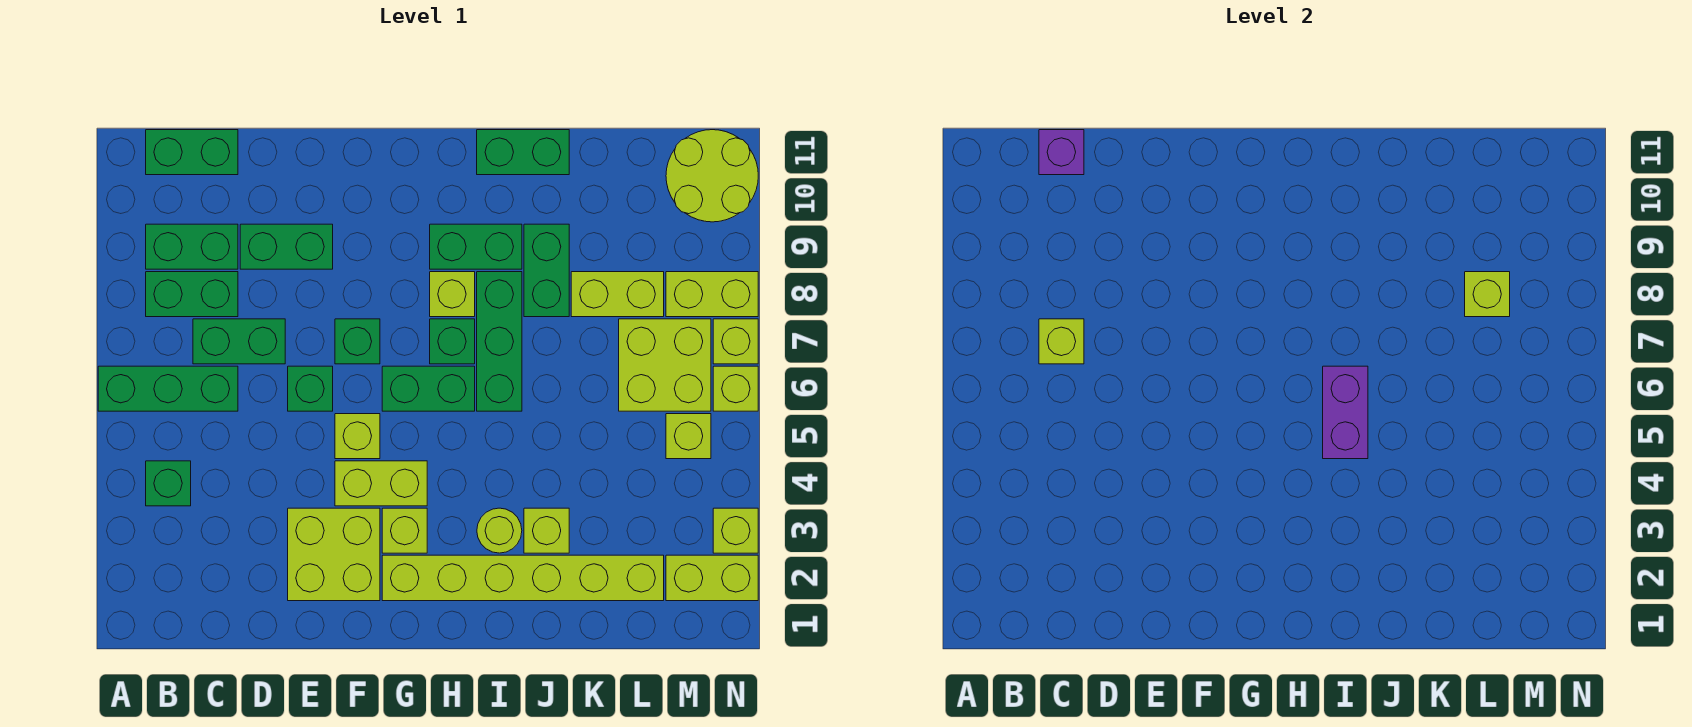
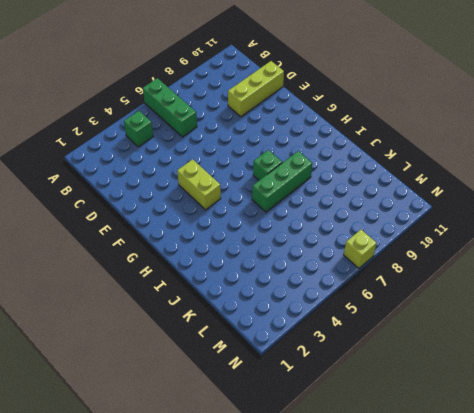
lime 1x3 brick [228,61,284,117] -> green 1x2 brick [240,224,333,269]
none -> green 1x2 brick [146,272,238,317]
none -> green 1x2 brick [146,224,238,269]
none -> green 1x2 brick [146,130,238,175]
none -> green 1x2 brick [193,319,285,364]

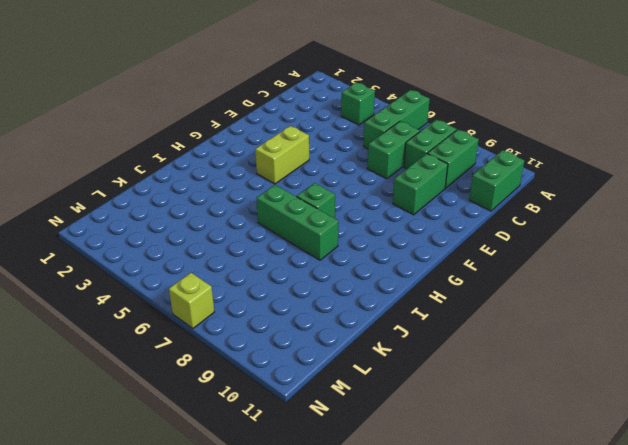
none -> lime 2x2 brick [288,508,380,601]
none -> green 1x1 brick [288,366,333,411]
none -> lime 1x1 brick [335,414,380,459]
none -> green 1x1 brick [335,319,380,364]

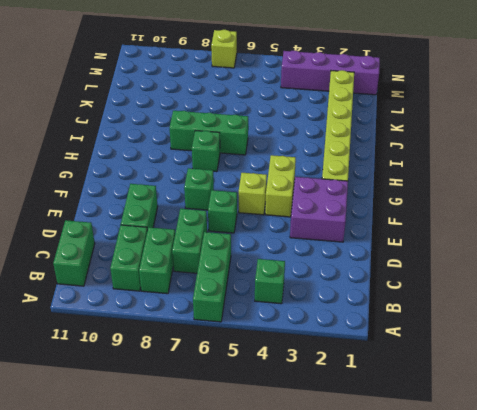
purple 2x2 brick [290,177,348,242] -> lime 2x2 brick [288,508,380,601]
purple 1x4 brick [281,50,380,95] -> lime 1x2 brick [666,555,758,601]
none -> lime 1x1 brick [382,508,427,553]
none -> green 1x2 brick [382,366,475,411]
none -> lime 1x1 brick [430,272,475,317]
none -> green 1x2 brick [430,224,522,269]

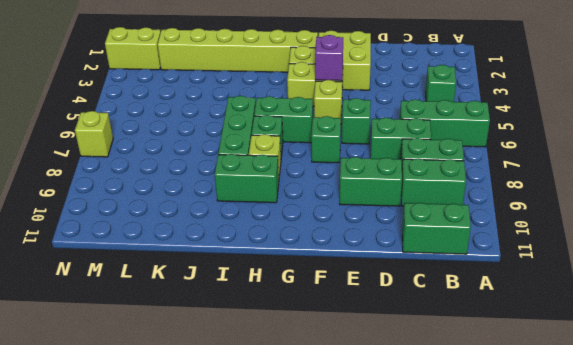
purple 1x1 brick [315,35,343,81] -> purple 1x1 brick moved to [1039,130,1084,175]
none -> lime 1x1 round brick [477,508,522,553]
none -> green 1x2 brick [477,130,569,175]
none -> lime 1x1 brick [524,508,569,553]
none -> green 1x2 brick [524,224,569,317]

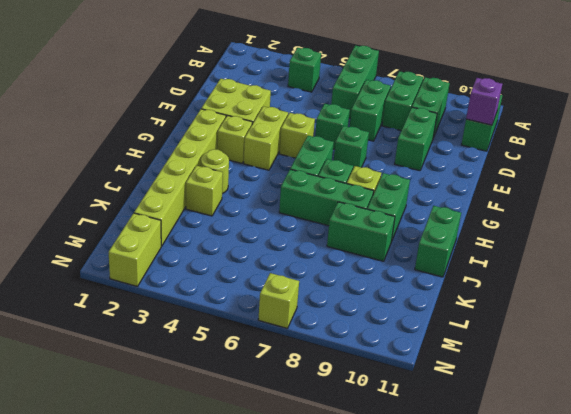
none -> lime 1x2 brick [571,272,664,317]
none -> lime 2x2 brick [619,319,711,411]
none -> lime 1x1 brick [666,414,711,459]
none -> lime 1x2 brick [666,272,758,317]

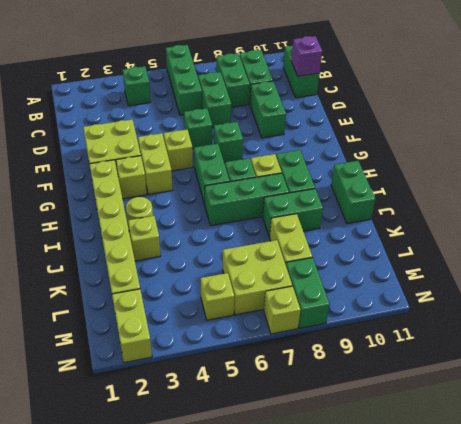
green 1x2 brick [286,258,330,328] -> lime 1x2 brick [666,272,758,317]
none -> lime 2x2 round brick [666,130,758,222]
none -> lime 1x1 brick [713,508,758,553]
none -> lime 1x1 brick [713,366,758,411]
none -> lime 1x1 brick [1039,319,1084,364]

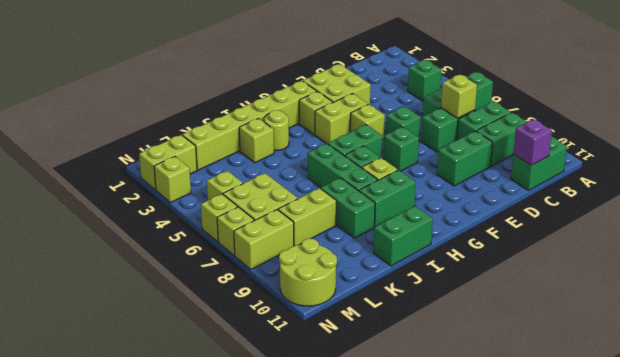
none -> purple 1x2 brick [1323,366,1368,459]
none -> lime 1x1 brick [1465,272,1510,317]

